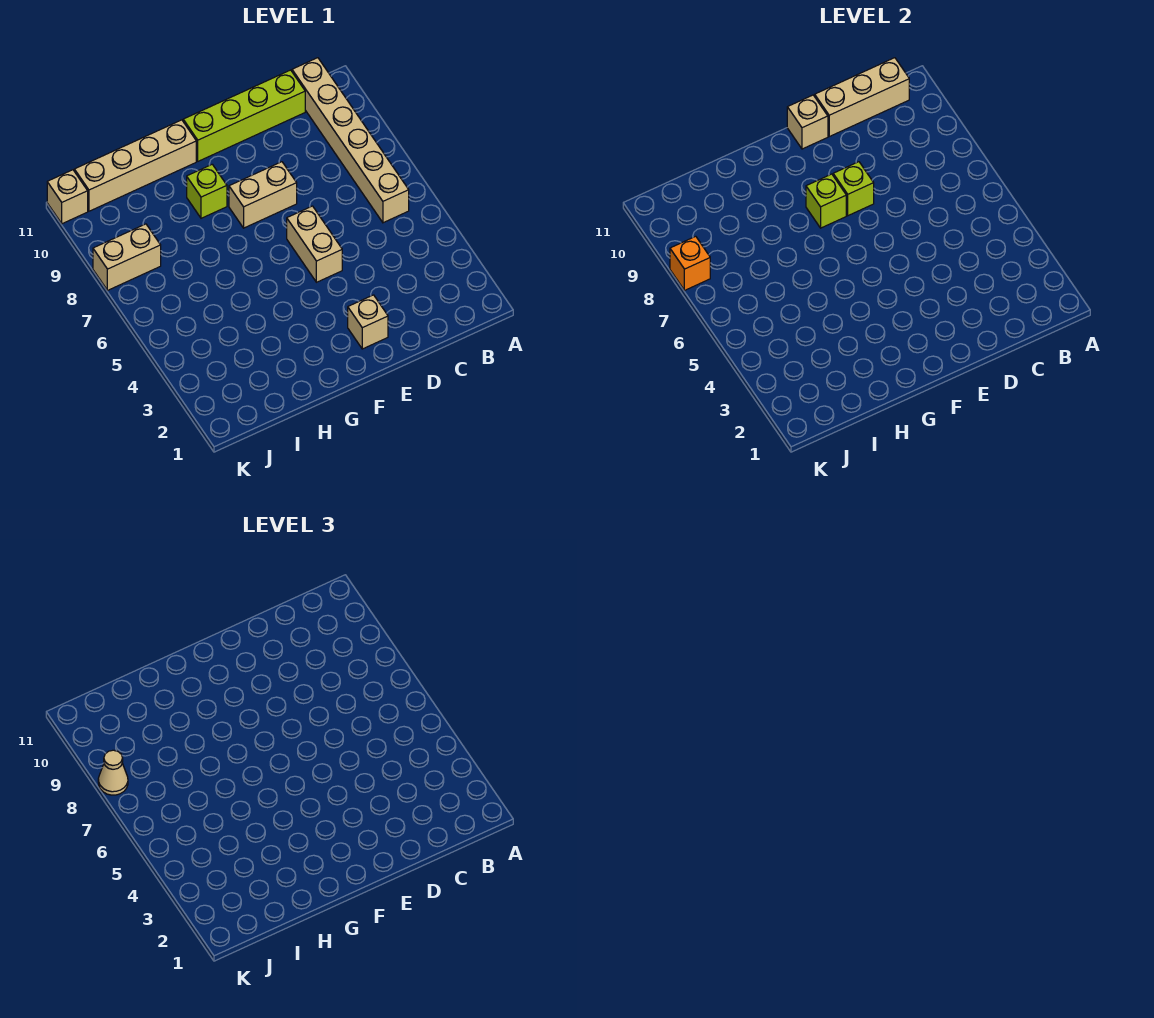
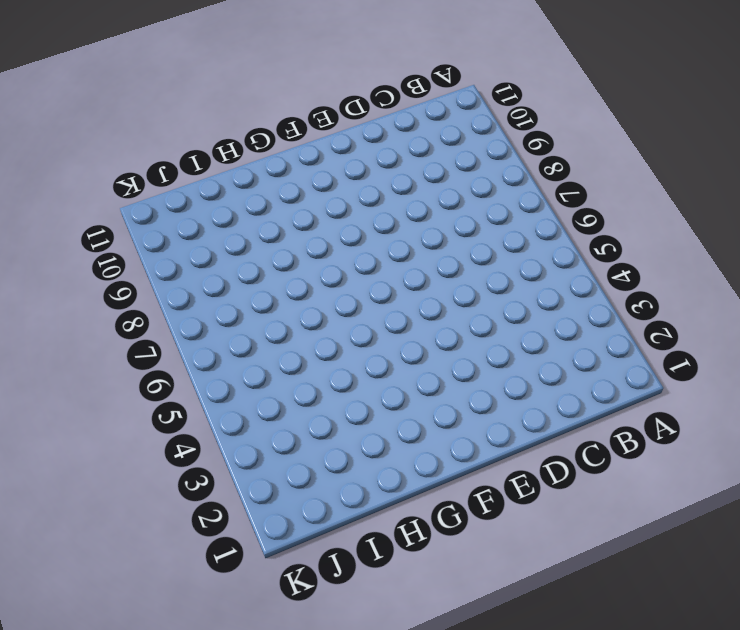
none -> tan 1x6 brick [292,58,409,223]
none -> lime 1x4 brick [183,70,305,161]
none -> tan 1x1 brick [348,295,388,349]

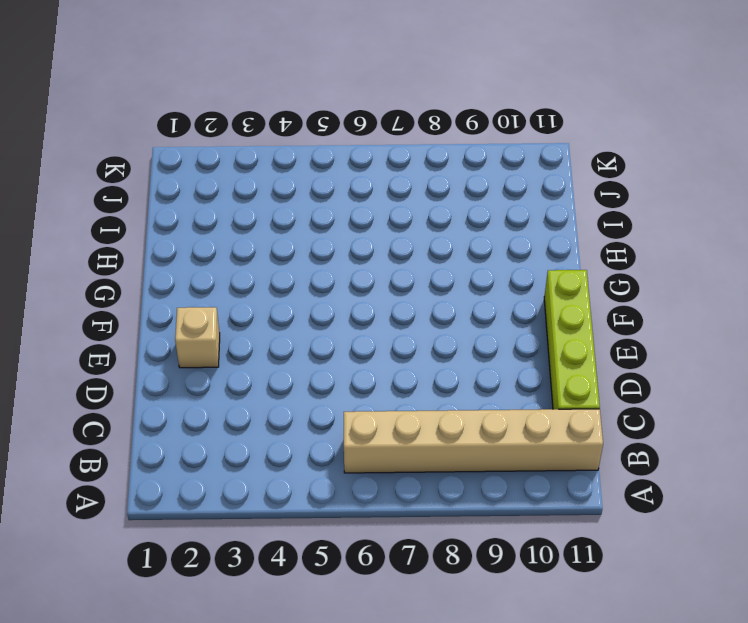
none -> tan 1x2 brick [287,206,342,282]
none -> tan 1x2 brick [229,162,297,228]
none -> lime 1x1 brick [187,164,227,218]

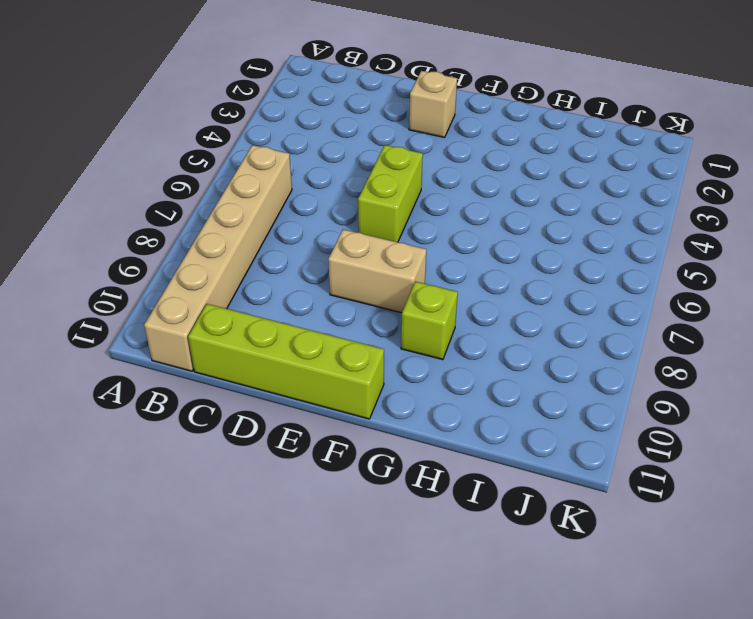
lime 1x2 brick [358,145,423,242] -> tan 1x2 brick [287,206,342,282]
none -> tan 1x4 brick [74,120,196,211]
none -> tan 1x2 brick [93,224,161,290]
none -> tan 1x1 brick [47,170,88,224]

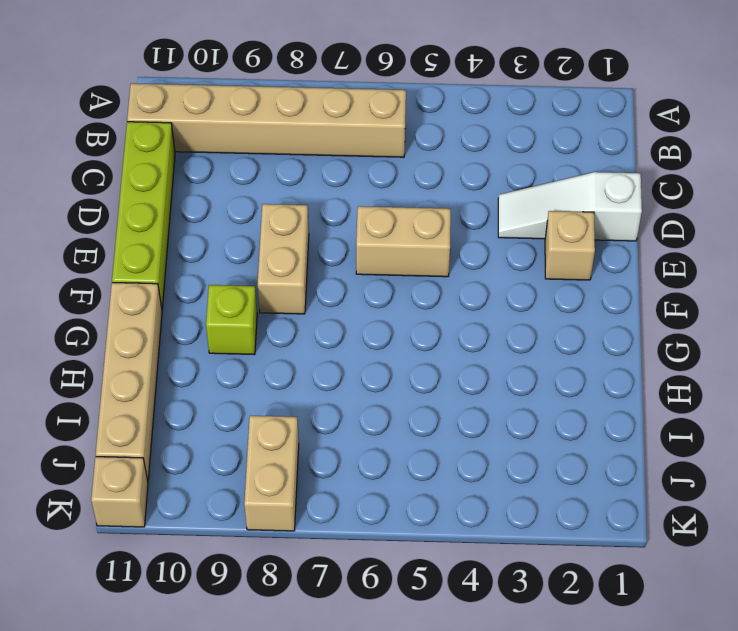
white 1x3 slope [498,172,642,241] -> none
none -> tan 1x3 brick [815,58,909,136]
none -> lime 1x1 brick [833,162,874,216]
none -> tan 1x1 brick [787,95,828,149]

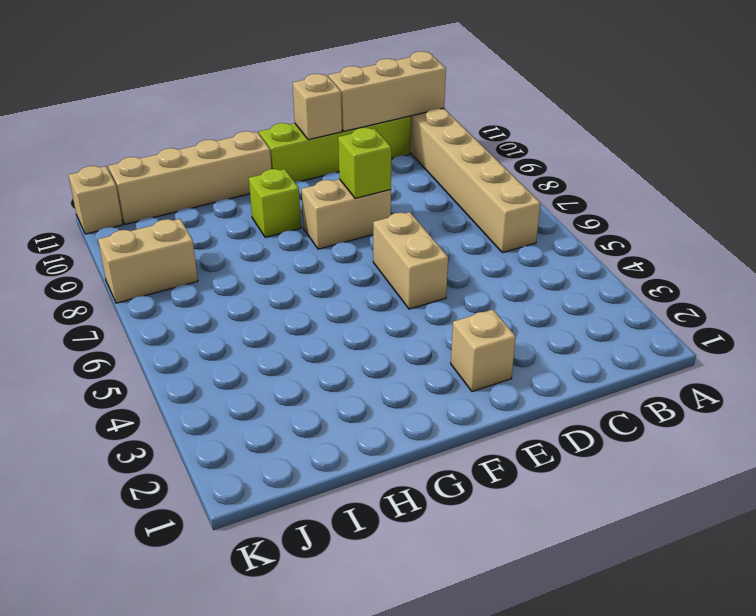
none -> lime 1x1 brick [806,174,846,228]
none -> orange 1x1 brick [670,236,710,290]
none -> tan 1x1 cone [98,750,128,795]

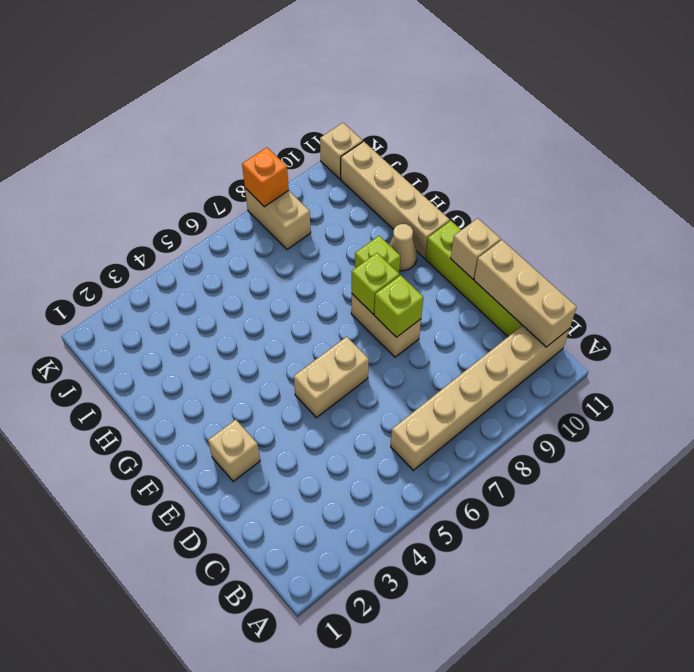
tan 1x1 cone [389,224,417,271] -> tan 1x1 cone moved to [98,750,128,795]

